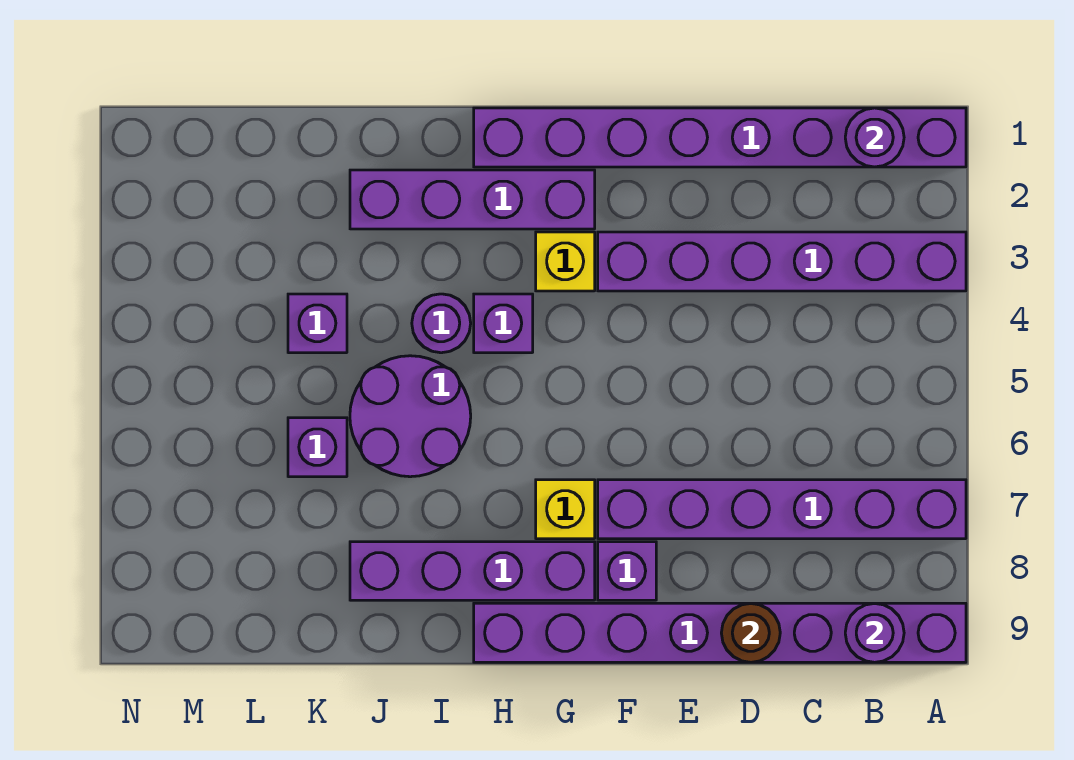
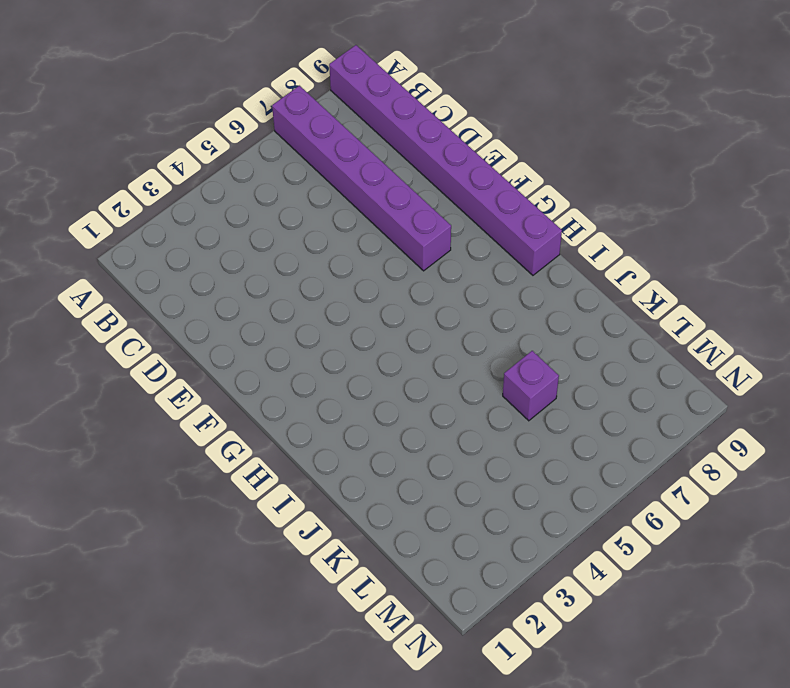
none -> purple 1x8 brick [474,108,966,167]
none -> purple 1x6 brick [598,232,966,291]
none -> purple 1x1 brick [598,542,656,600]

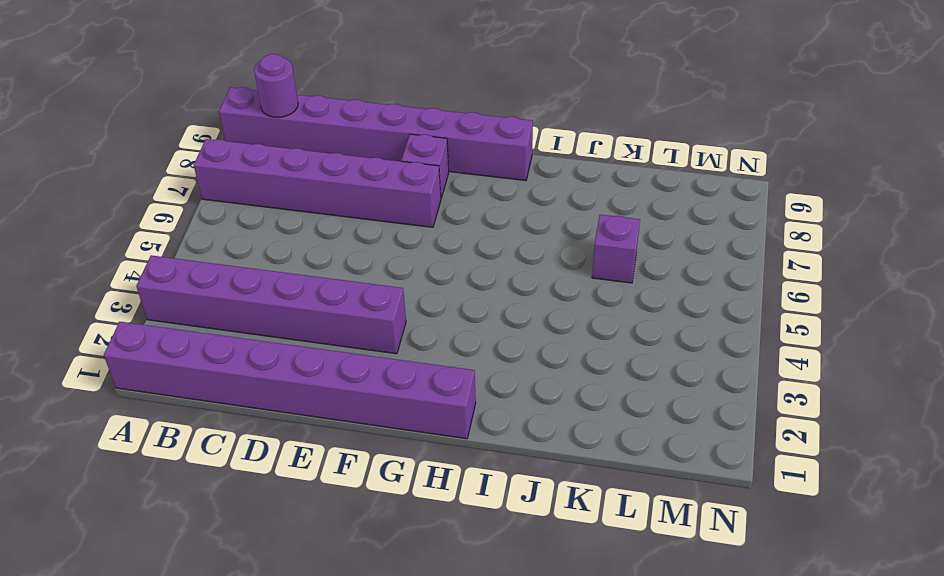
none -> purple 1x4 brick [350,170,595,229]
none -> yellow 1x1 brick [536,232,595,291]
none -> yellow 1x1 brick [536,480,595,539]

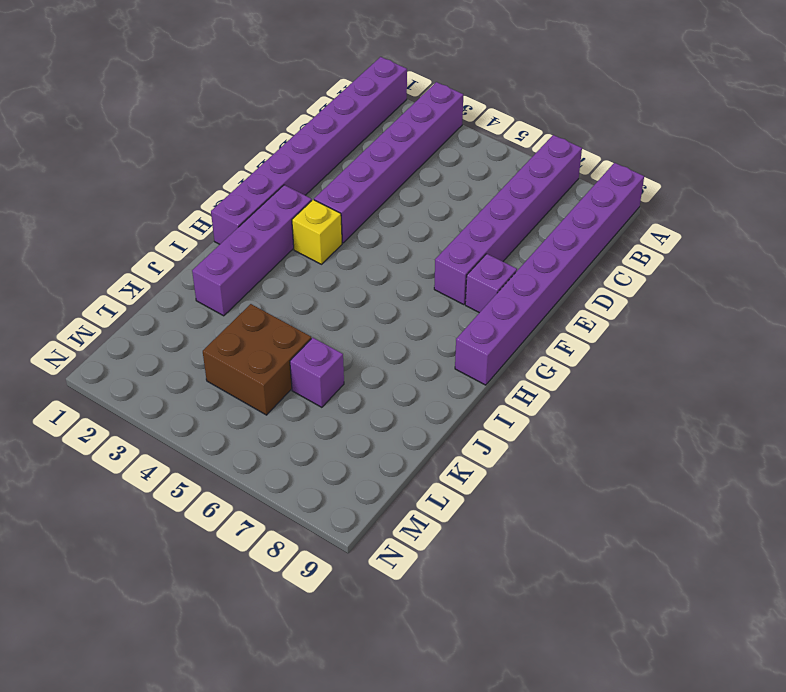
brown 2x2 brick [203,304,311,415] -> purple 1x1 brick [288,294,347,353]
none -> yellow 1x1 brick [536,480,595,539]
none -> purple 1x4 brick [350,542,595,600]
none -> purple 1x1 brick [474,294,533,353]

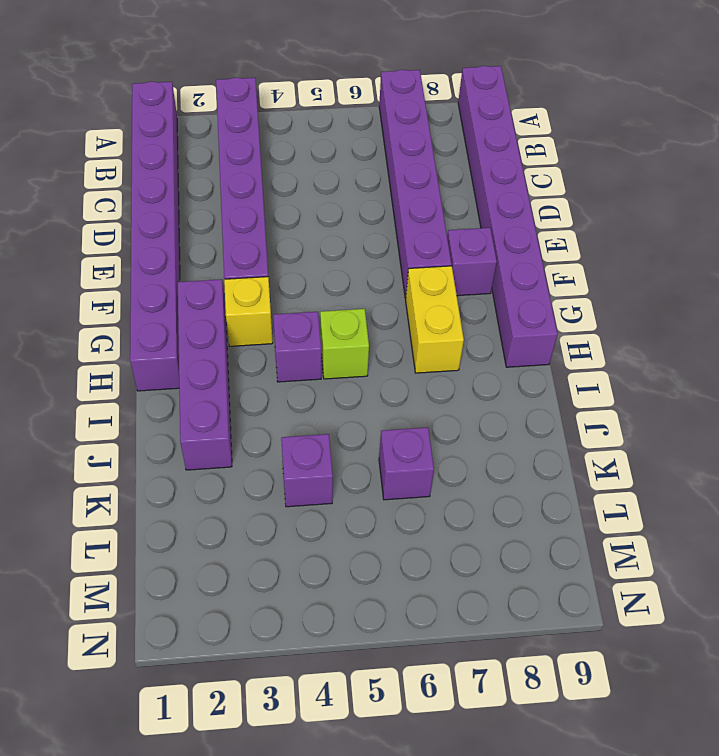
yellow 1x2 brick [406,266,464,373] -> yellow 1x1 brick [536,480,595,539]
lime 1x1 brick [320,309,369,379] -> none
none -> purple 1x4 brick [350,542,595,600]
none -> purple 1x1 round brick [412,294,471,353]
none -> purple 2x2 round brick [350,356,471,477]

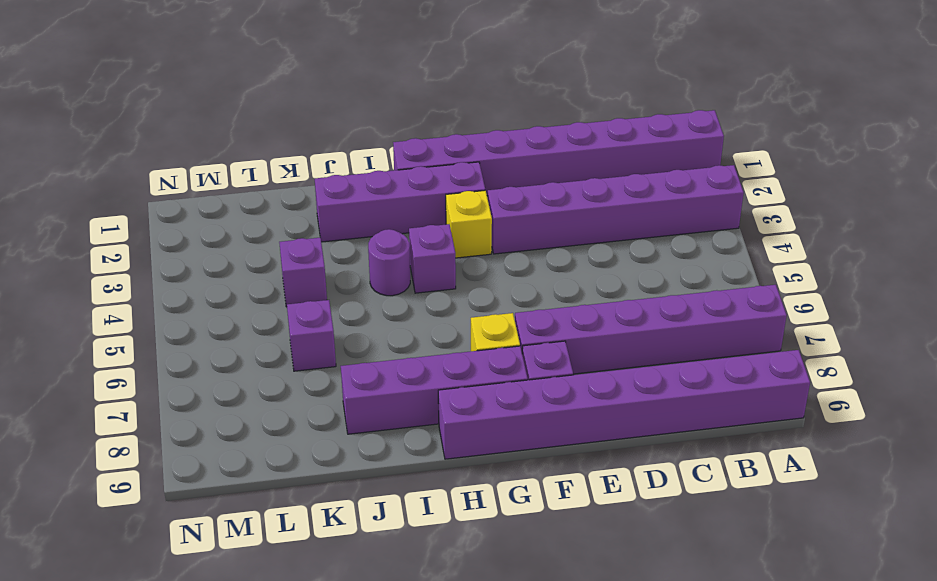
none -> purple 2x2 round brick [350,356,471,477]
none -> purple 1x1 round brick [845,108,904,167]
none -> purple 1x1 round brick [845,603,904,662]

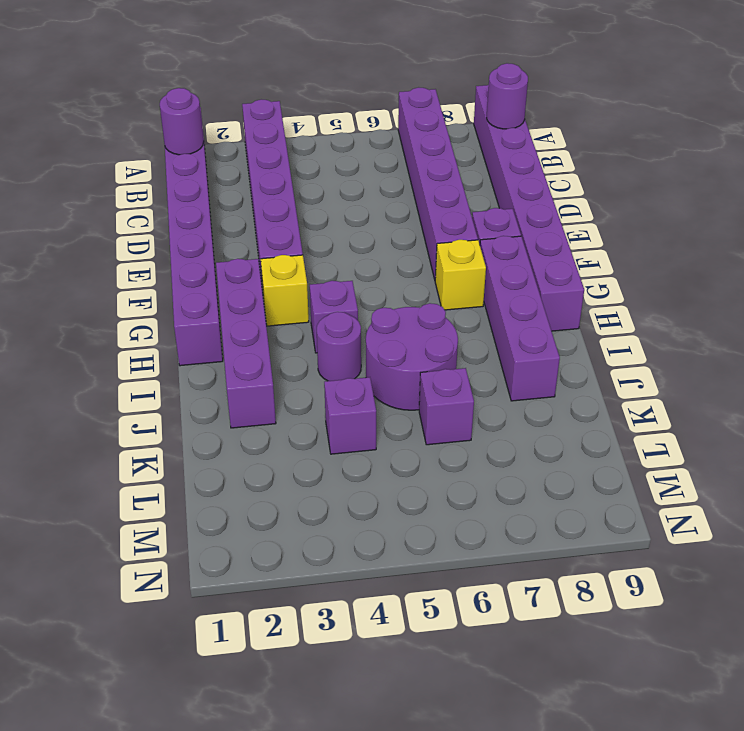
none -> brown 1x1 round brick [721,603,780,662]

